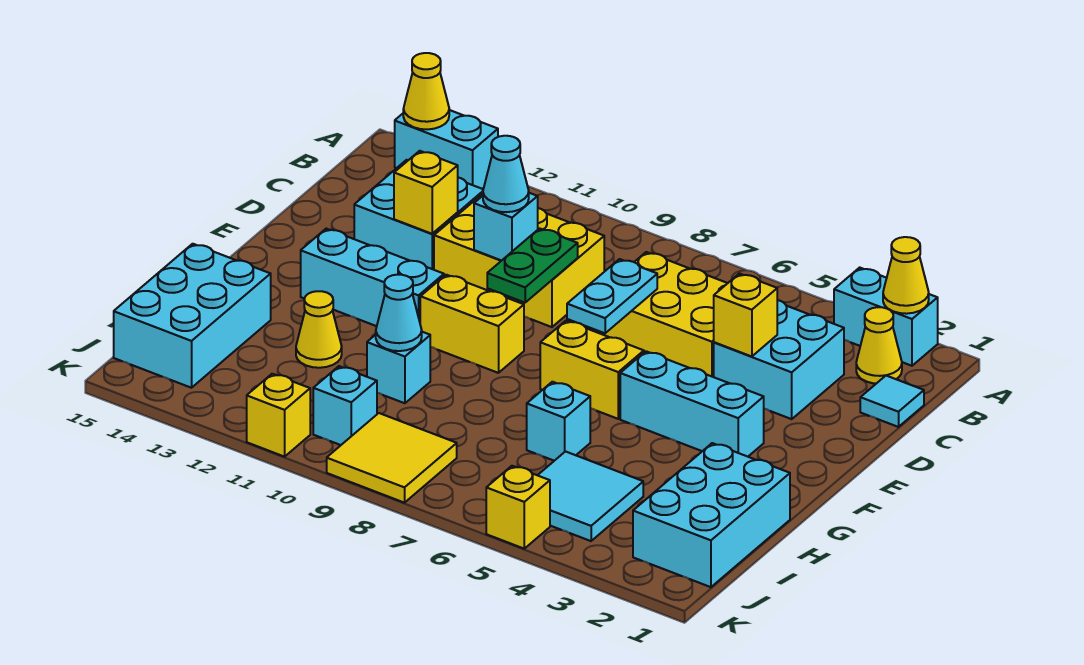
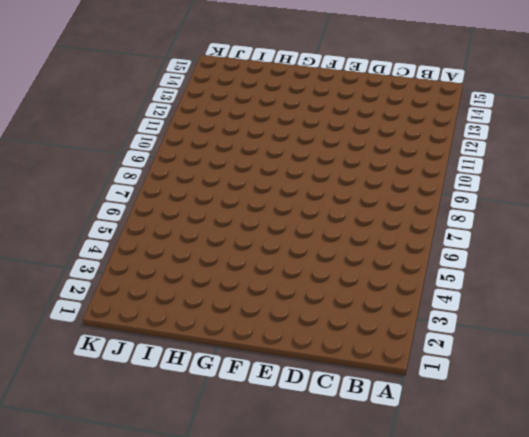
none -> cyan 1x2 brick [834,268,938,366]
none -> cyan 1x2 brick [395,110,498,189]
none -> yellow 1x1 cone [856,307,902,384]
none -> cyan 1x1 tile [860,376,924,427]

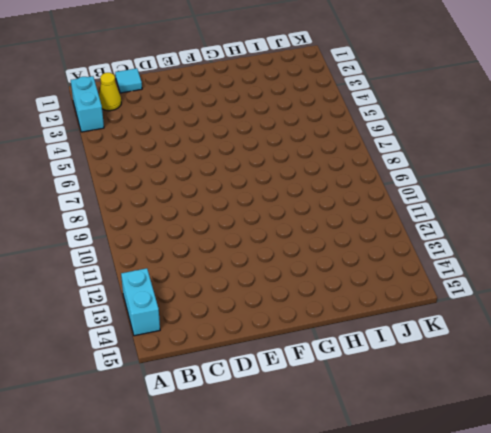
none -> cyan 2x2 brick [714,300,844,419]
none -> yellow 2x3 brick [594,252,728,377]
none -> yellow 2x3 brick [434,194,604,327]
none -> cyan 2x2 brick [354,160,483,270]

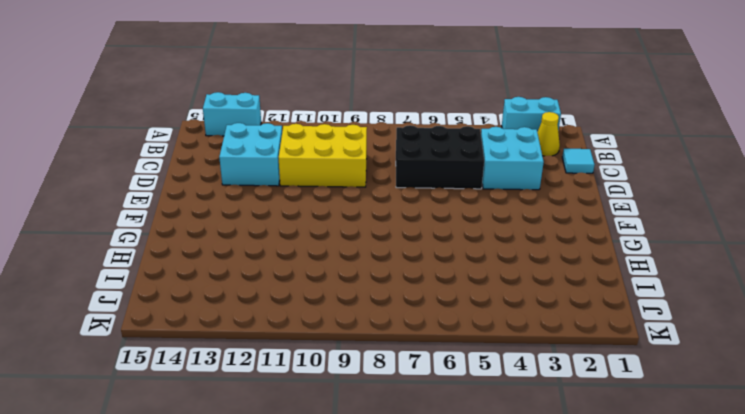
black 2x3 brick [396,125,484,189] -> yellow 2x3 brick [594,252,728,377]
none -> cyan 1x3 brick [620,351,764,457]
none -> yellow 1x2 brick [540,321,644,419]
none -> yellow 1x2 brick [420,275,524,373]
none -> cyan 1x3 brick [301,229,444,326]

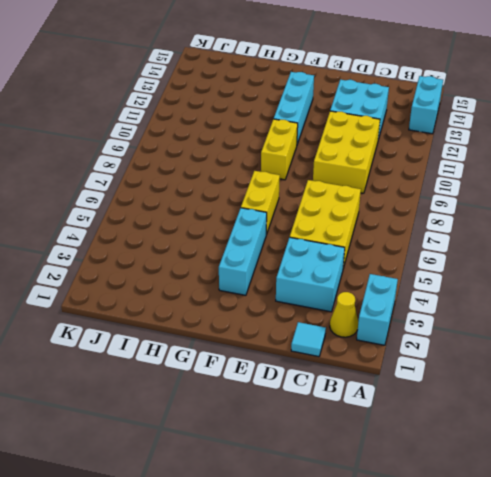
none -> cyan 2x3 brick [633,443,790,587]
none -> cyan 1x1 brick [527,382,590,461]
none -> cyan 1x1 brick [367,332,430,403]
none -> yellow 1x1 cone [296,291,342,368]

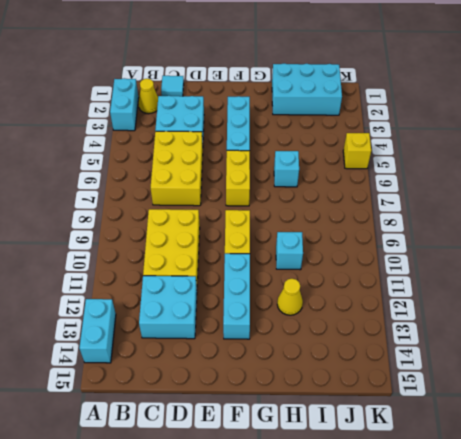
none -> cyan 2x3 brick [114,244,271,388]
none -> cyan 2x2 tile [538,452,643,541]
none -> yellow 2x2 tile [327,413,457,503]
none -> cyan 1x1 brick [313,366,377,445]

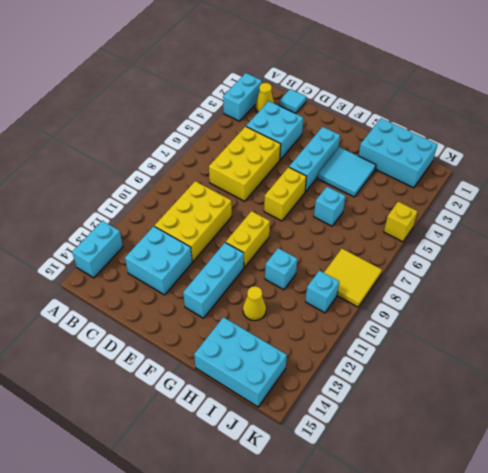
cyan 2x2 tile [318,147,376,197] -> cyan 2x2 tile moved to [538,452,643,541]
none -> yellow 1x1 brick [247,374,310,457]
none -> yellow 1x1 cone [883,237,929,314]
none -> yellow 1x1 cone [403,53,449,129]
none -> yellow 1x1 brick [714,274,777,357]

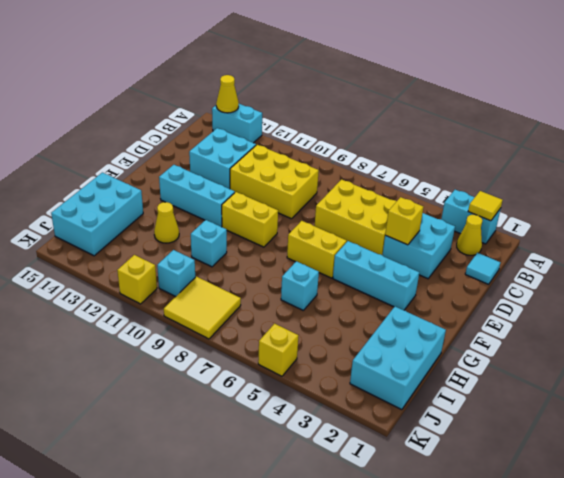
yellow 1x1 tile [468,191,503,221] -> yellow 1x1 cone [883,237,929,314]
none -> cyan 2x2 tile [538,452,643,541]
none -> cyan 1x2 plate [567,259,657,333]
none -> green 1x2 plate [487,228,578,303]
none -> cyan 1x1 brick [474,193,538,261]

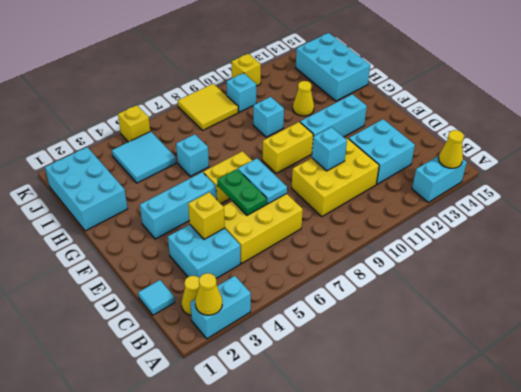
green 1x2 plate [217,169,267,215] -> green 1x2 plate moved to [487,228,578,303]
none -> yellow 1x1 brick [394,151,458,234]
none -> cyan 1x1 cone [376,275,422,351]
none -> cyan 1x1 cone [483,136,529,212]

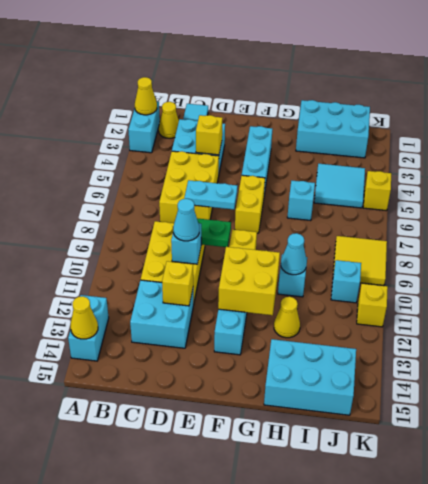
yellow 2x2 brick [218,247,280,315] -> none

